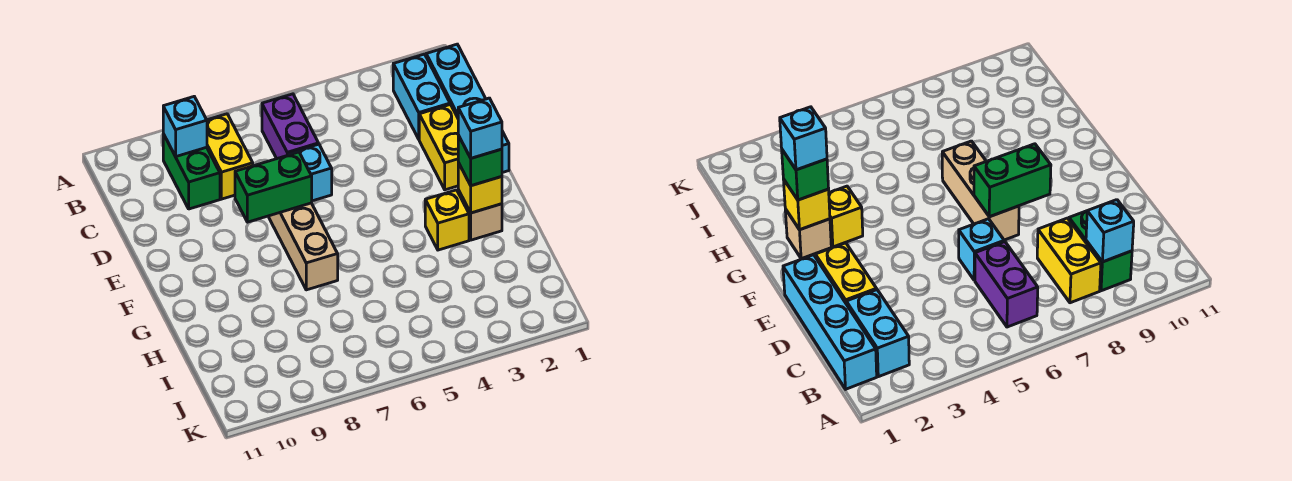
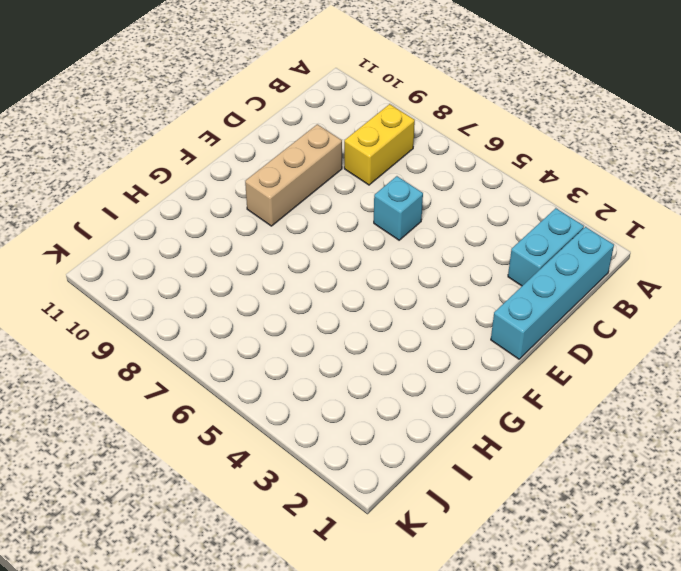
tan 1x3 brick [245,124,342,226] -> tan 1x3 brick moved to [268,203,338,290]
none -> purple 1x2 brick [262,94,319,159]
none -> green 1x2 brick [163,134,220,209]
none -> yellow 1x2 brick [419,105,459,190]

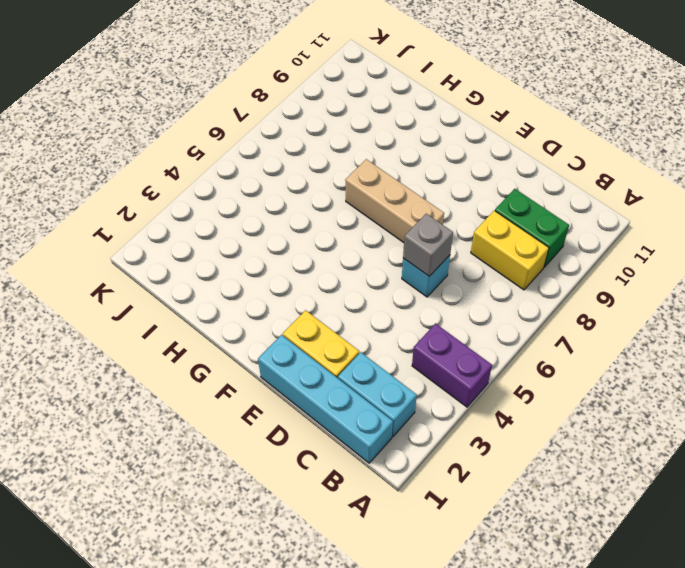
purple 1x2 brick [412,324,492,407] -> purple 1x2 brick moved to [262,94,319,159]
grey 1x1 brick [403,214,453,276] -> none
none -> tan 1x1 brick [458,190,502,240]
none -> yellow 1x1 brick [425,190,469,250]
none -> cyan 1x1 brick [163,97,207,156]

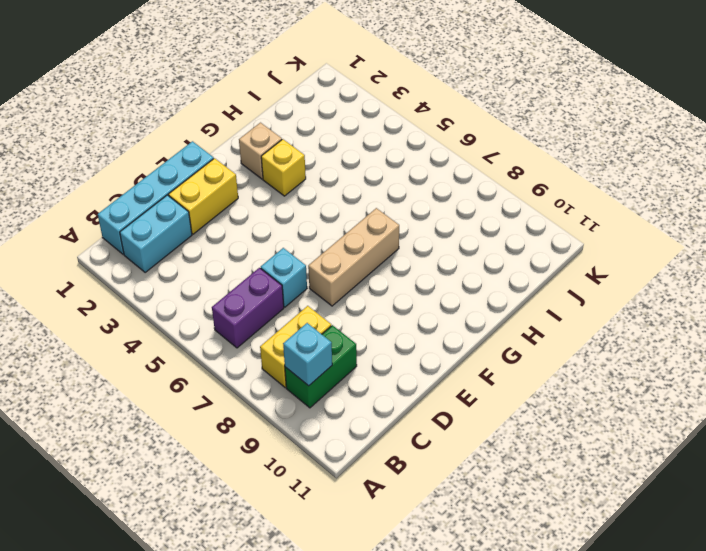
none -> green 1x2 brick [235,152,312,222]
none -> yellow 1x1 brick [458,163,502,213]
none -> green 1x1 brick [458,135,502,186]

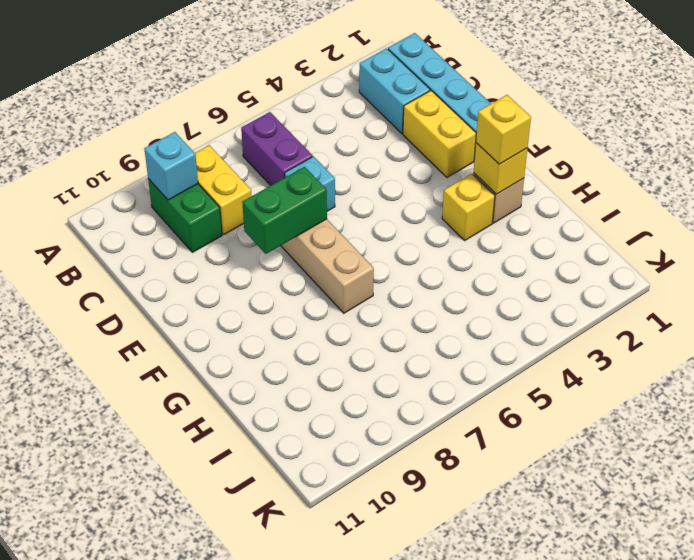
yellow 1x1 brick [476,95,531,164] -> green 1x1 brick [458,135,502,186]
none -> cyan 1x1 brick [458,98,502,158]

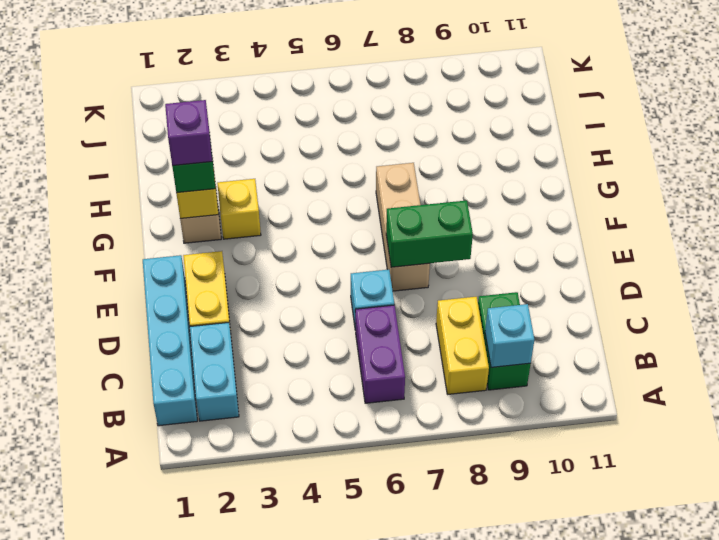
purple 1x1 brick [165,100,212,166] -> cyan 1x1 brick [458,98,502,158]

